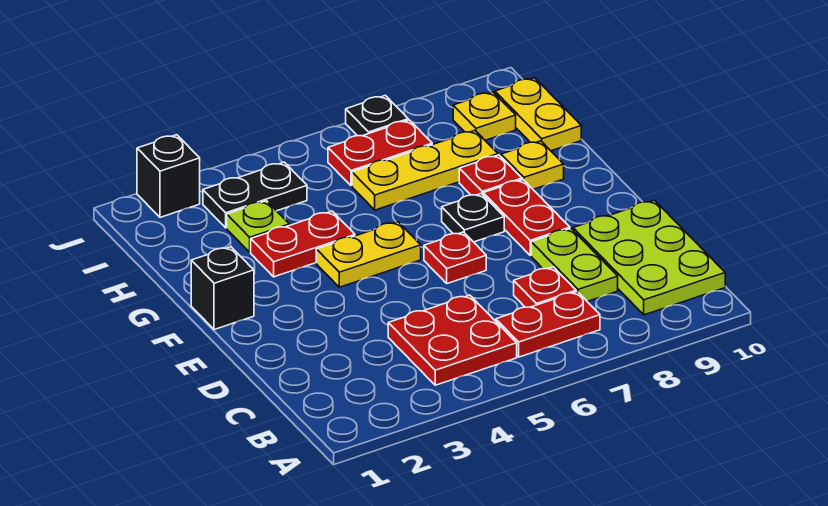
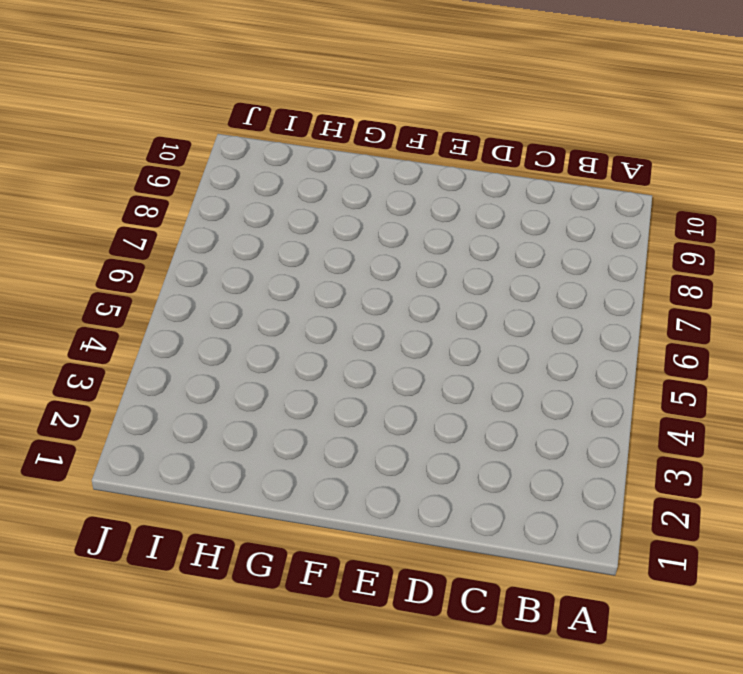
none -> red 2x2 plate [388,295,517,385]
none -> red 1x2 plate [496,292,600,357]
none -> lime 2x3 plate [573,200,725,315]

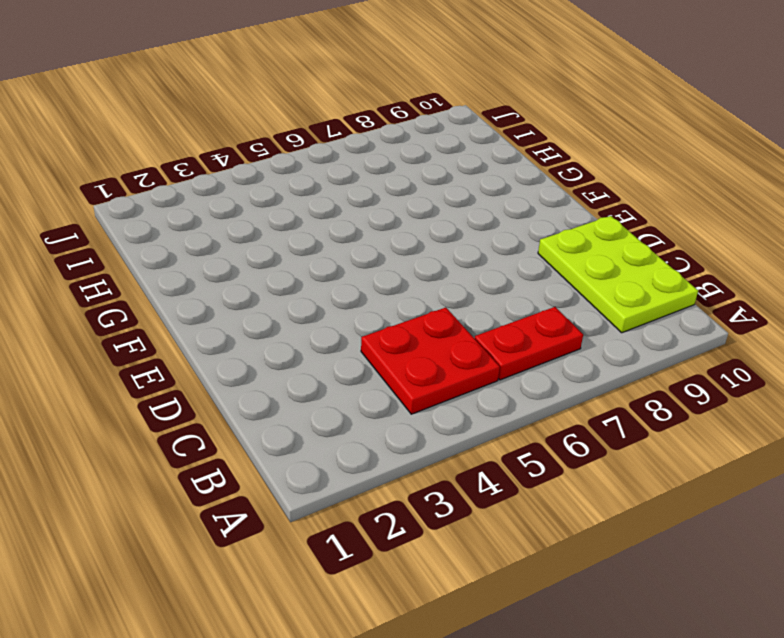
none -> red 1x1 plate [514,267,576,307]
none -> lime 1x2 plate [531,228,618,301]
none -> red 1x1 plate [424,232,486,284]

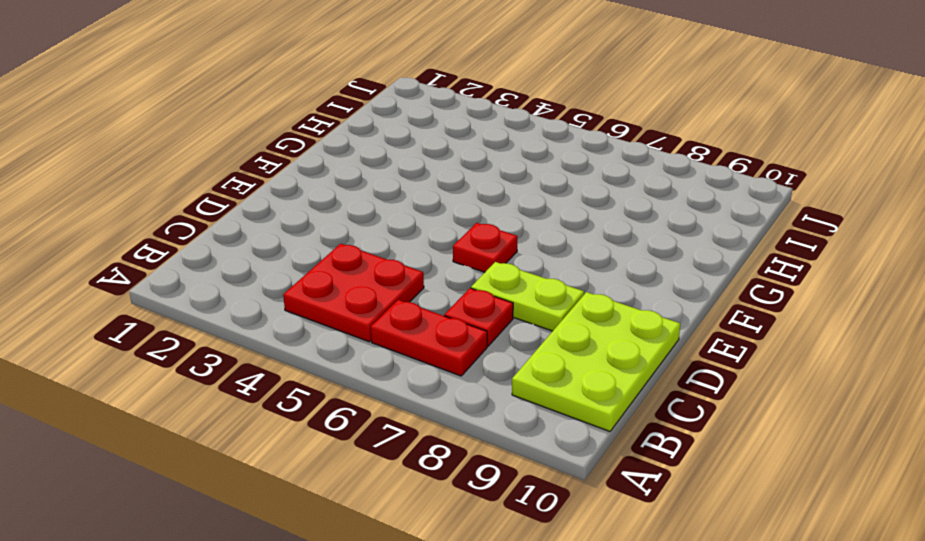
lime 1x2 plate [471,262,584,331] -> lime 1x2 plate turned to [531,228,618,301]
none -> red 1x2 plate [483,180,570,255]
none -> black 1x1 brick [191,247,254,330]
none -> yellow 1x2 plate [316,222,421,287]

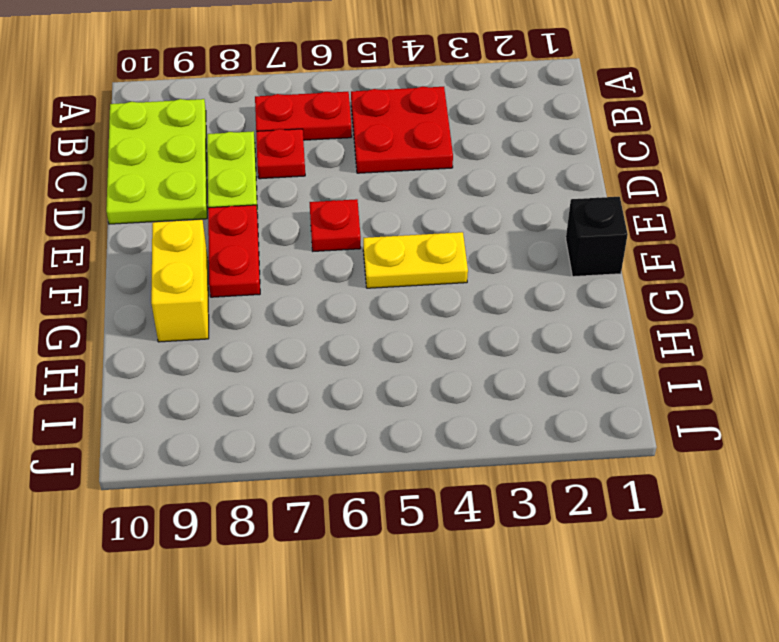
yellow 1x2 brick [151,220,209,342] -> yellow 1x1 plate [501,141,564,189]
none -> black 1x1 plate [442,194,504,242]
none -> red 1x2 plate [251,211,355,277]
none -> red 1x1 plate [459,155,522,195]

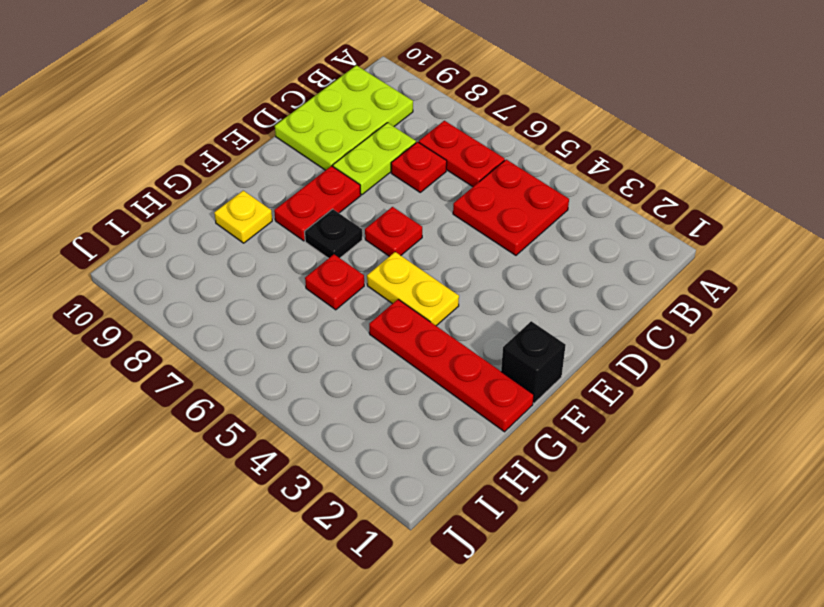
red 1x4 plate [369,299,534,432] -> red 1x2 plate [251,211,355,277]
red 1x1 plate [305,254,364,310] -> red 1x1 plate moved to [459,155,522,195]
none -> lime 1x1 plate [227,201,289,252]
none -> yellow 1x3 plate [352,131,498,210]
none -> yellow 1x2 plate [495,78,581,151]

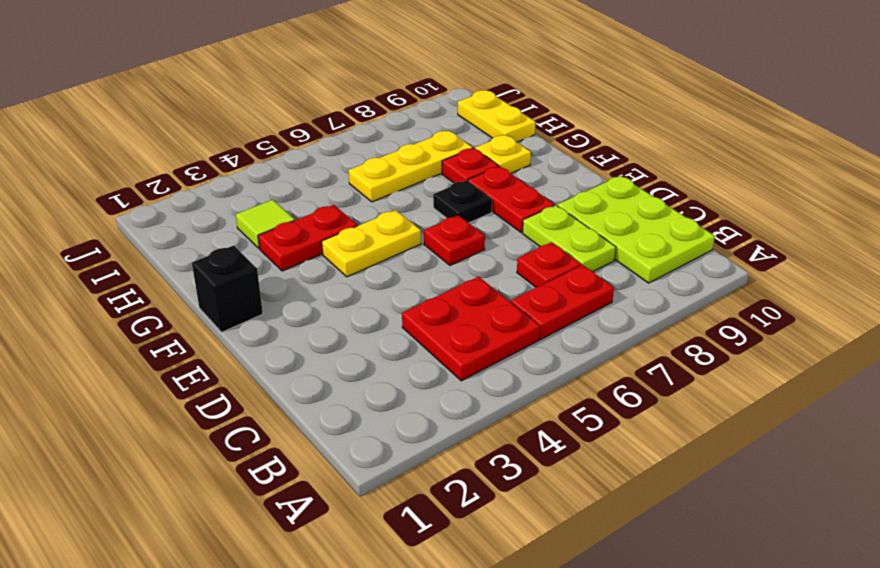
lime 1x1 tile [236,200,295,248] -> lime 1x1 plate [227,201,289,252]
none -> black 1x2 plate [203,162,307,228]
none -> red 1x2 plate [328,120,432,186]
none -> yellow 1x1 plate [453,92,516,140]

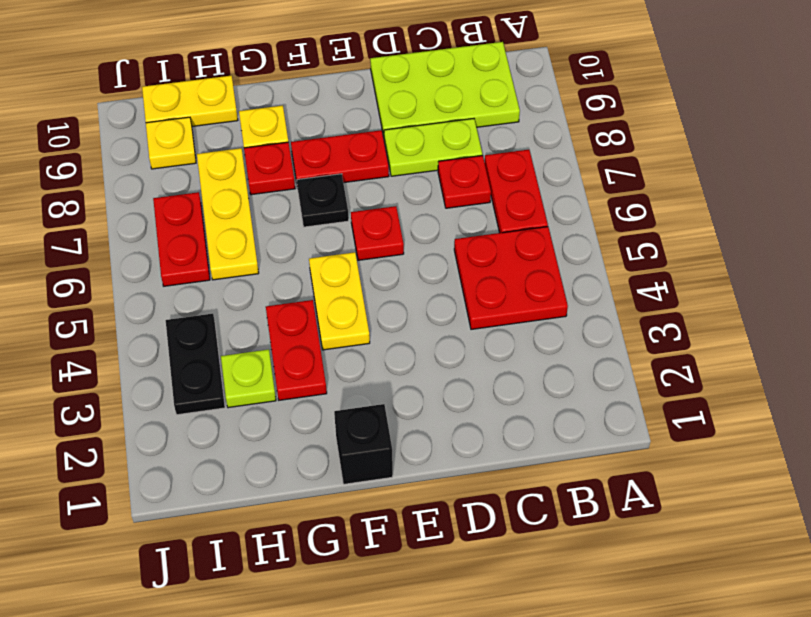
none -> black 1x1 brick [137,135,200,217]
none -> black 1x1 plate [346,95,408,136]

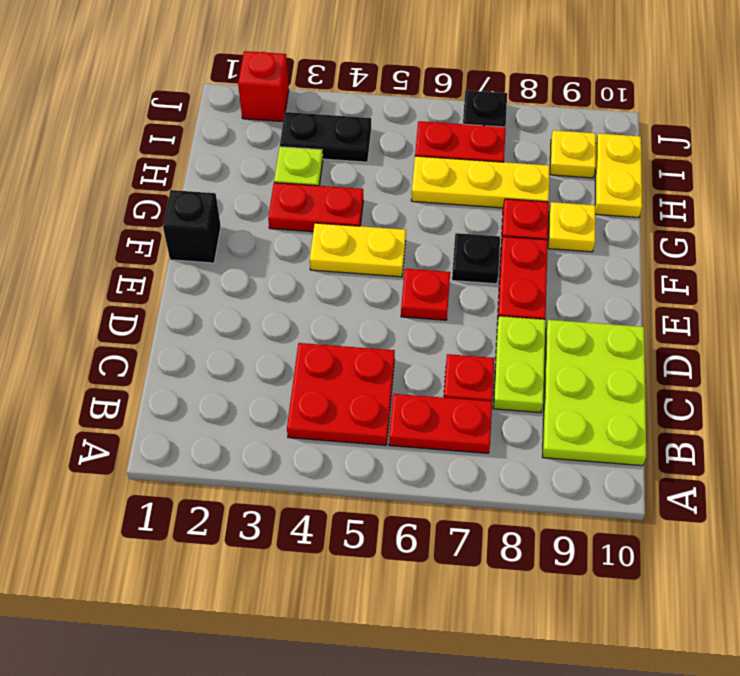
red 1x1 brick [238,51,289,122] -> black 1x1 brick [137,135,200,217]

